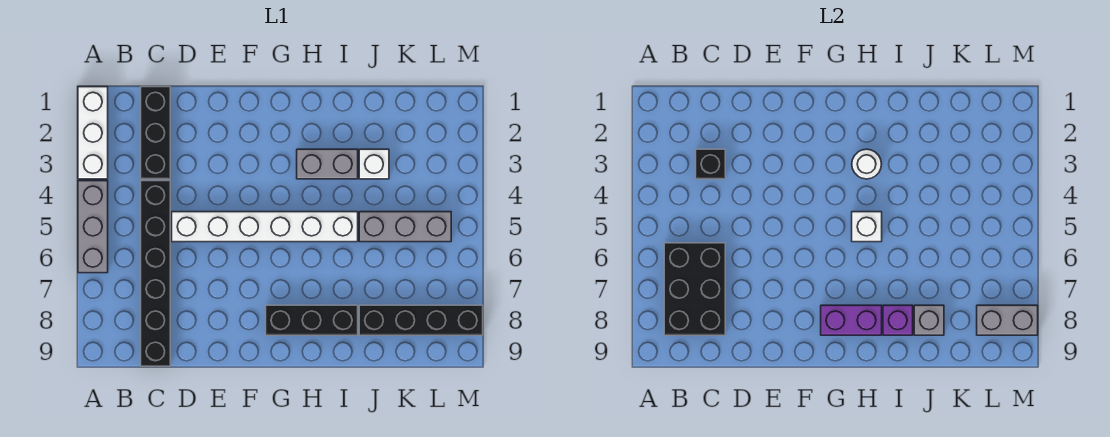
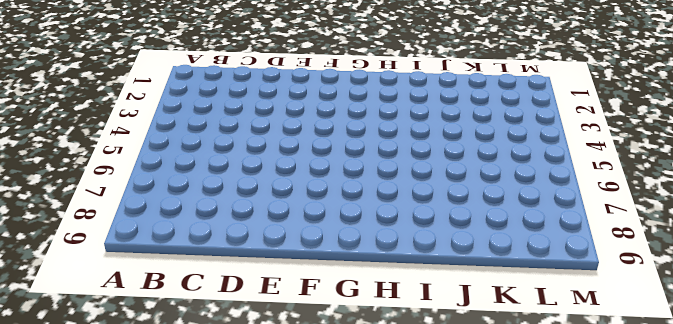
none -> white 1x3 brick [78,87,108,179]
none -> grey 1x3 brick [78,181,108,273]
none -> black 1x3 brick [141,87,170,179]

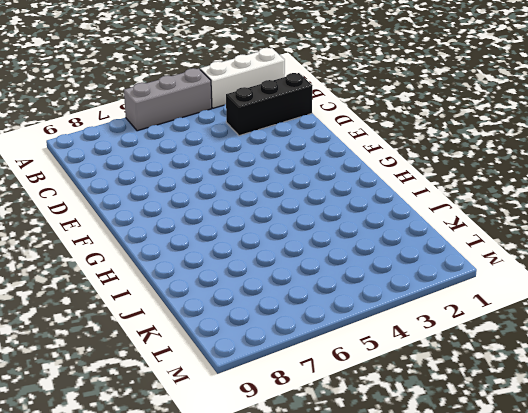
none -> black 1x6 brick [141,181,170,366]
none -> white 1x6 brick [172,212,358,242]
none -> black 1x3 brick [266,305,358,335]

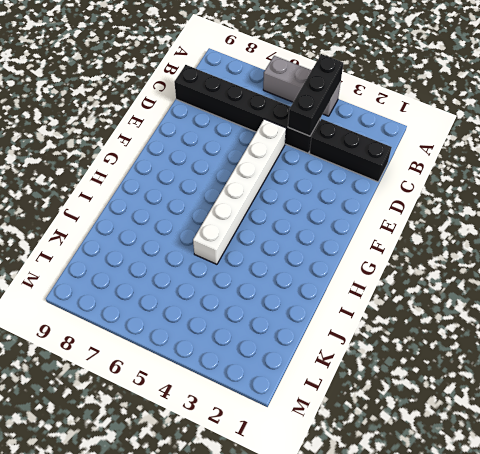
black 1x3 brick [288,54,343,136] -> black 1x3 brick moved to [266,305,358,335]
none -> white 1x3 brick [78,87,108,179]
none -> grey 1x2 brick [297,149,358,179]
none -> white 1x1 brick [359,149,389,179]

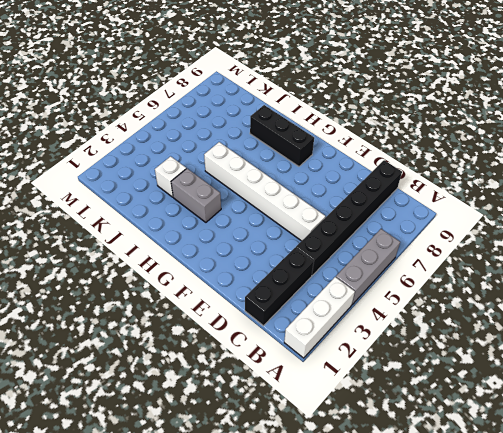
none -> grey 1x3 brick [359,212,451,242]
none -> black 1x4 brick [359,305,483,335]
none -> black 2x3 brick [664,243,725,335]

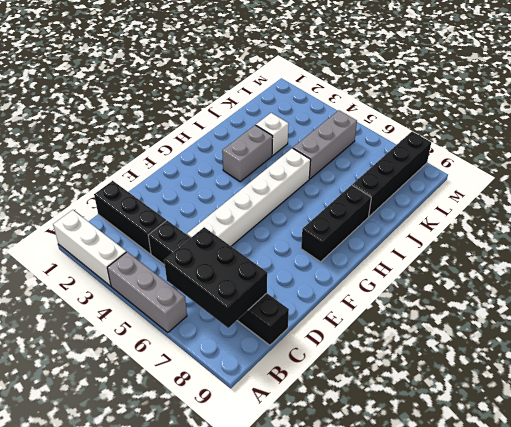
none -> black 1x1 brick [696,149,725,179]
none -> purple 1x2 brick [821,305,882,335]
none -> white 1x1 round brick [852,149,881,179]

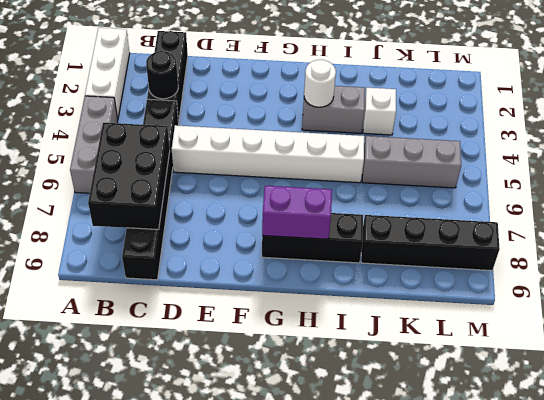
black 1x1 round brick [146,51,178,99] -> black 1x1 brick [696,149,725,179]
none -> white 1x1 brick [852,212,882,242]
none -> purple 1x1 brick [883,305,913,335]
none -> grey 1x1 brick [914,305,944,335]

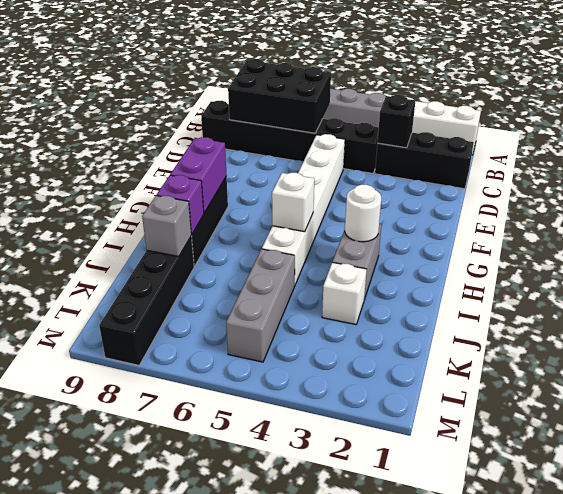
none -> grey 1x2 brick [977,305,1038,335]

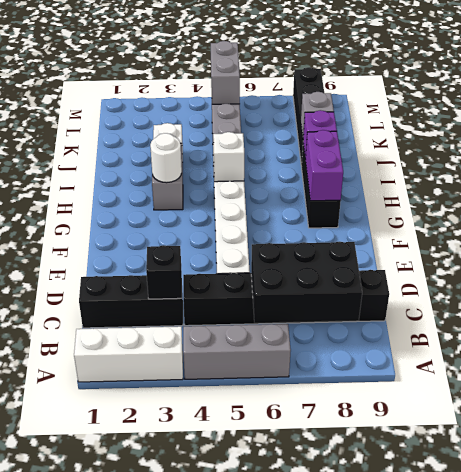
grey 1x2 brick [211,41,240,104] -> grey 1x2 brick moved to [977,305,1038,335]

